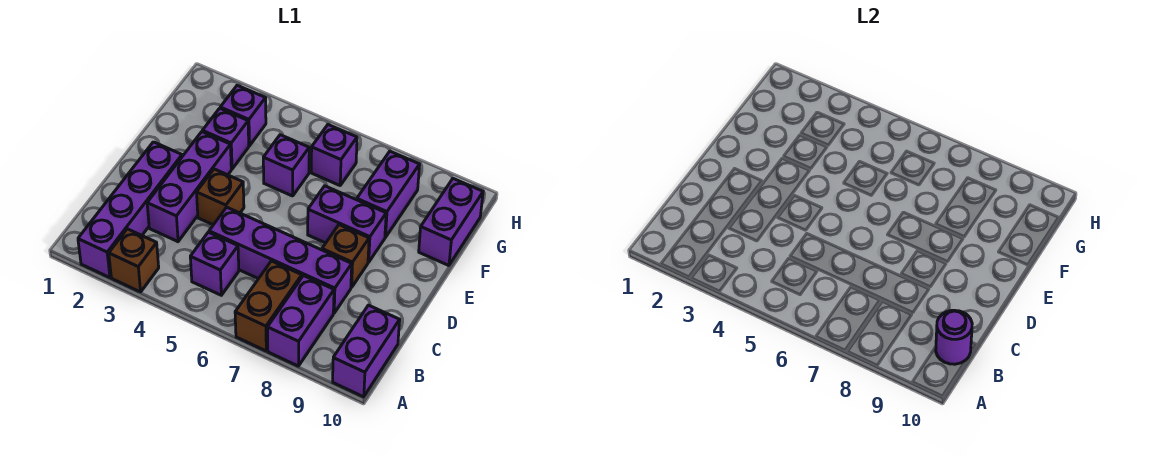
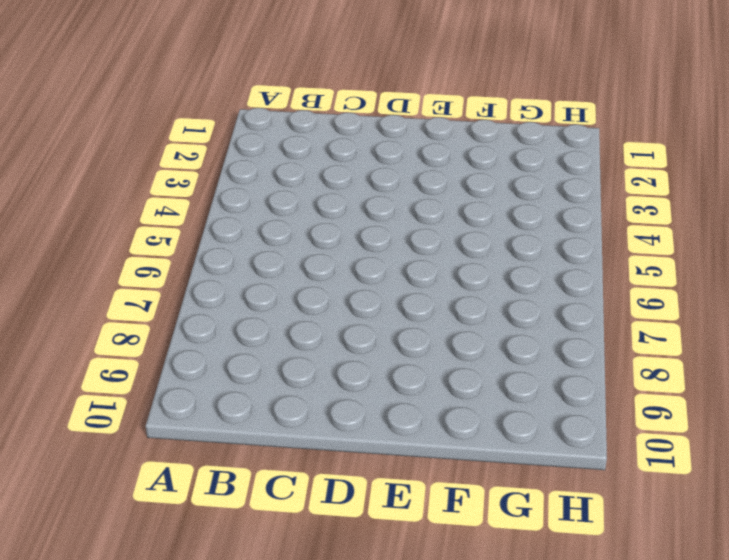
none -> purple 1x4 brick [78,142,182,278]
none -> brown 1x1 brick [109,229,159,292]
none -> brown 1x2 brick [235,261,302,351]

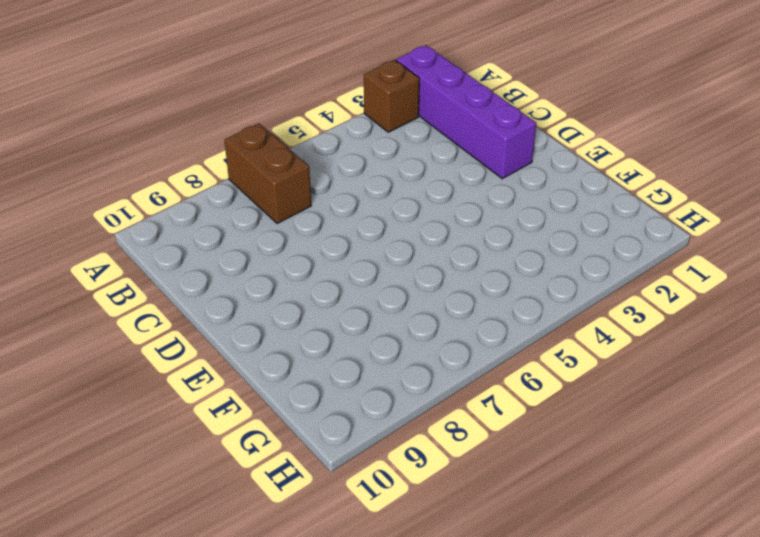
none -> purple 1x2 brick [268,276,334,366]
none -> purple 1x2 brick [333,305,400,397]
none -> purple 1x1 brick [190,232,239,295]

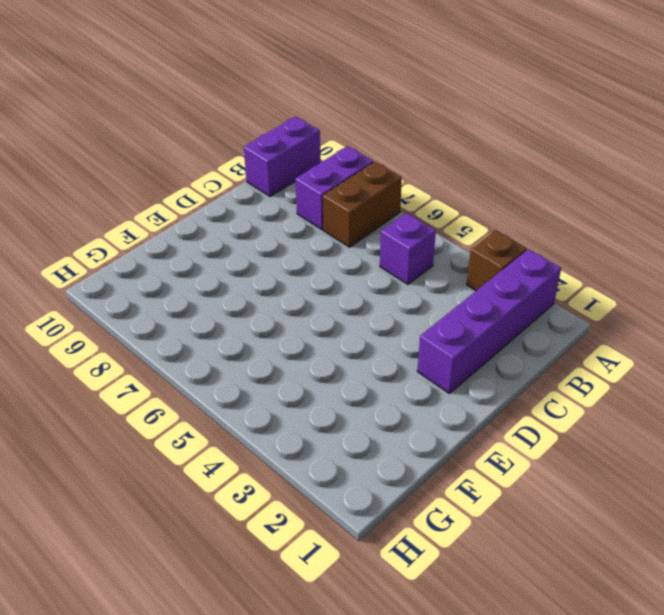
none -> purple 1x3 brick [147,132,231,242]
none -> purple 1x4 brick [209,207,352,313]
none -> brown 1x1 brick [197,169,244,225]

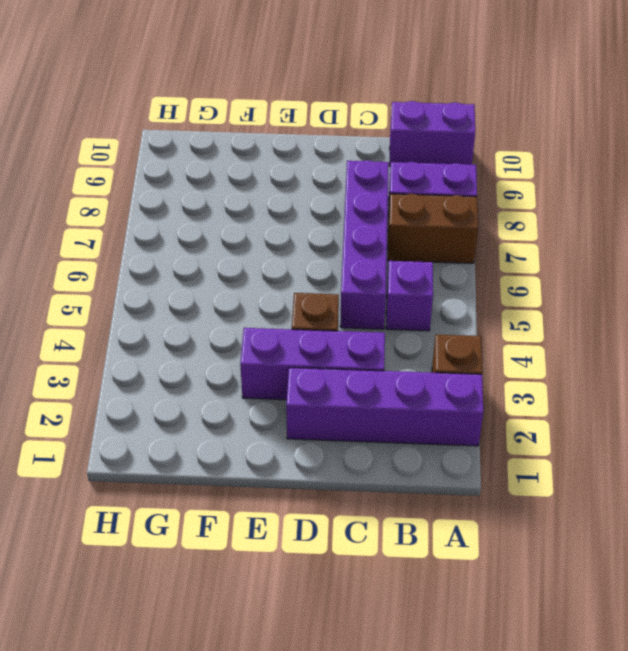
none -> brown 1x1 brick [322,225,369,288]
none -> purple 1x2 brick [308,186,386,262]
none -> purple 1x1 brick [203,108,249,169]

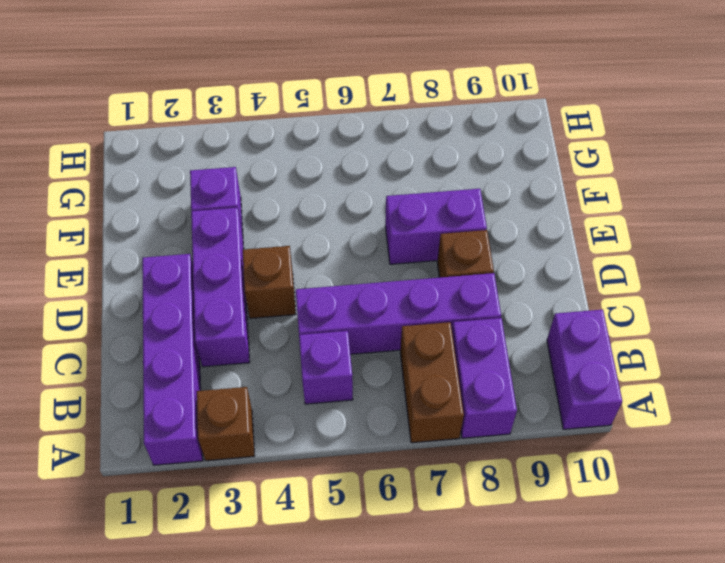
none -> purple 1x1 brick [263,135,309,196]
none -> purple 1x2 brick [357,151,420,237]
none -> purple 1x2 brick [419,179,483,266]

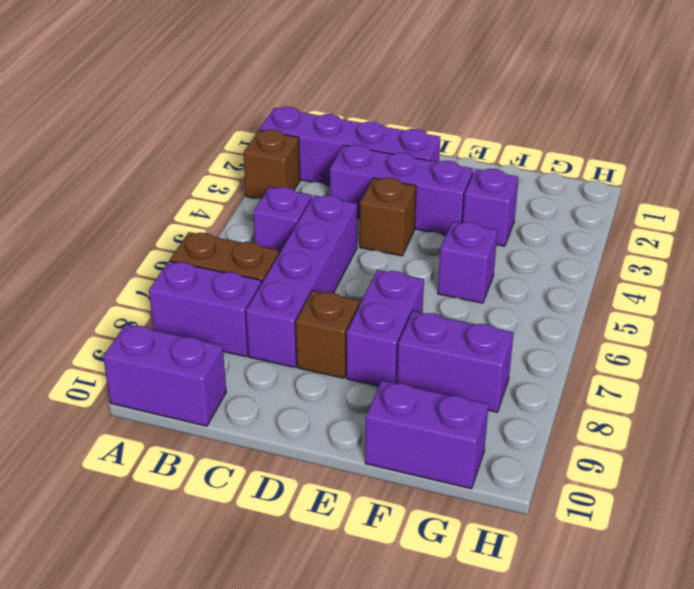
none -> purple 1x1 brick [220,85,266,146]
none -> purple 1x1 brick [311,125,357,185]
none -> purple 1x1 round brick [936,310,972,364]

